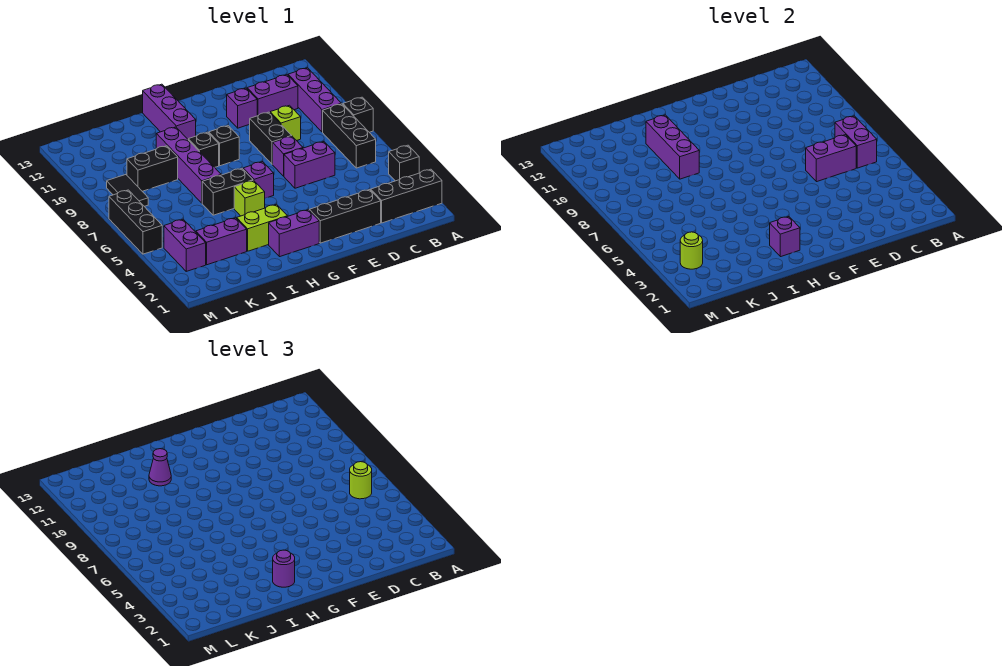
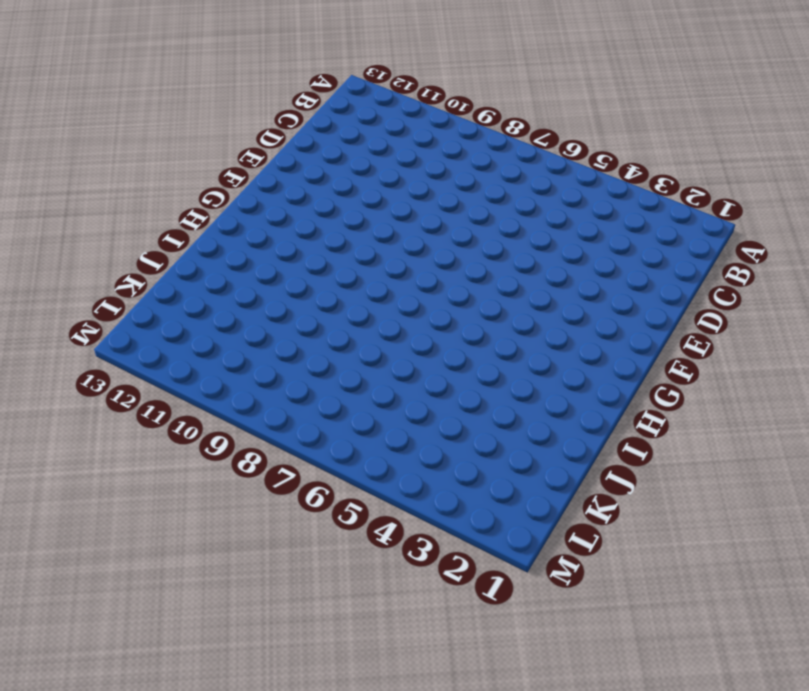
none -> black 1x3 brick [371,169,442,223]
none -> black 1x1 brick [389,145,419,181]
none -> black 1x1 brick [343,97,373,132]
none -> black 1x3 brick [323,104,376,168]

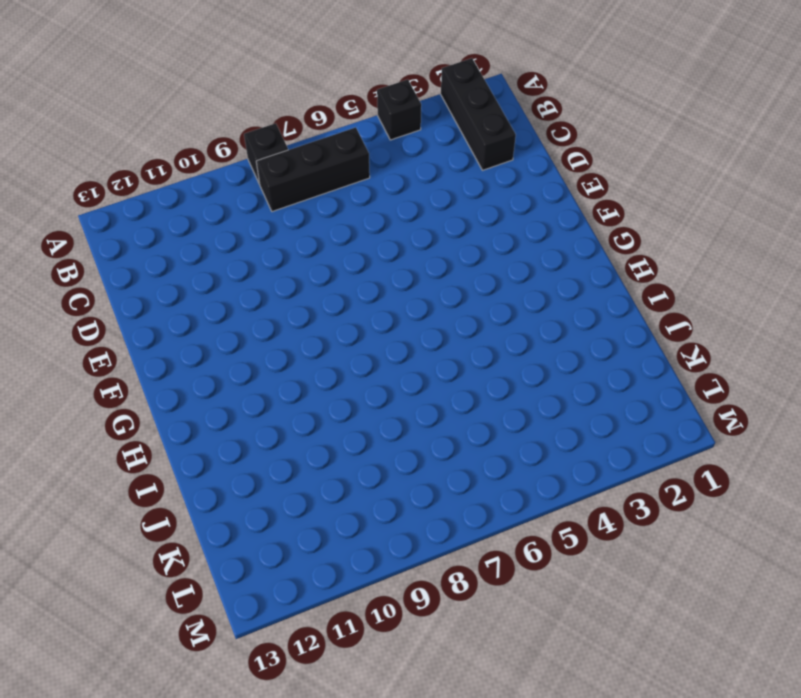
none -> purple 1x3 brick [288,68,341,132]
none -> purple 1x2 brick [247,75,298,116]
none -> black 1x3 brick [309,190,381,243]
none -> purple 1x2 brick [284,142,335,188]

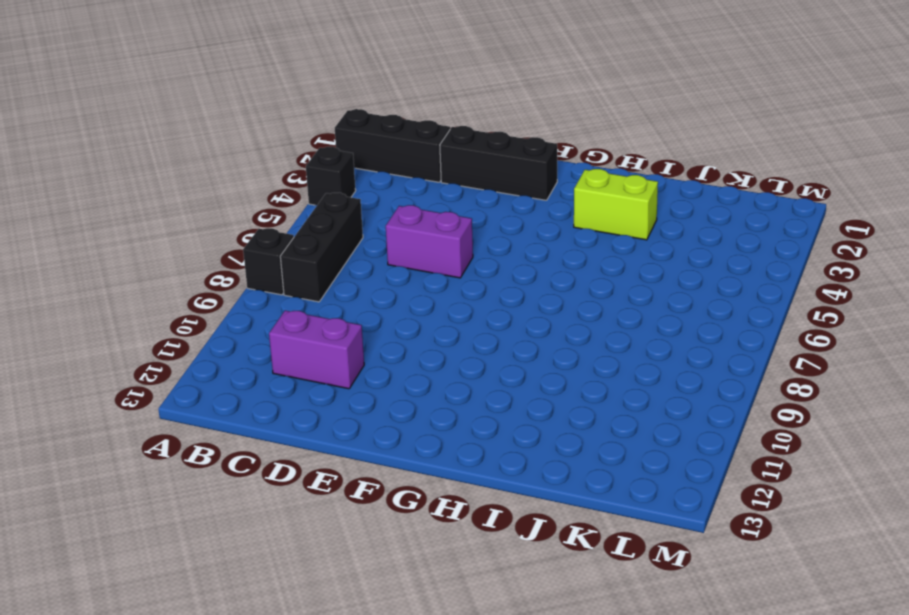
none -> purple 1x3 brick [288,68,341,132]
none -> lime 1x1 brick [270,105,301,141]
none -> purple 1x1 brick [273,136,303,176]
none -> black 1x2 brick [250,112,291,164]

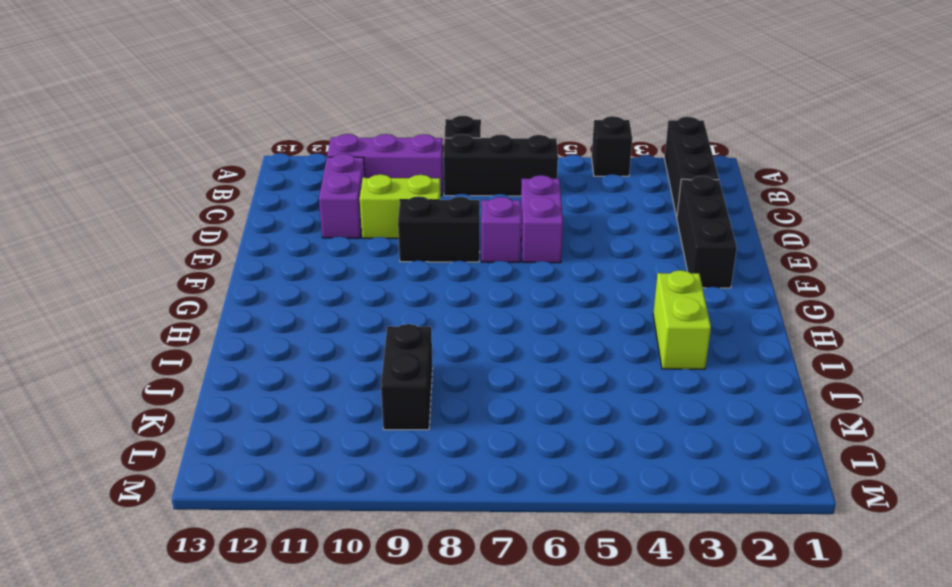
lime 1x2 brick [360,174,441,238] -> lime 1x1 brick [270,105,301,141]
none -> purple 1x1 brick [227,88,257,128]
none -> purple 1x2 brick [269,210,319,257]
none -> purple 1x1 brick [243,162,274,198]
none -> black 1x1 brick [209,126,239,166]

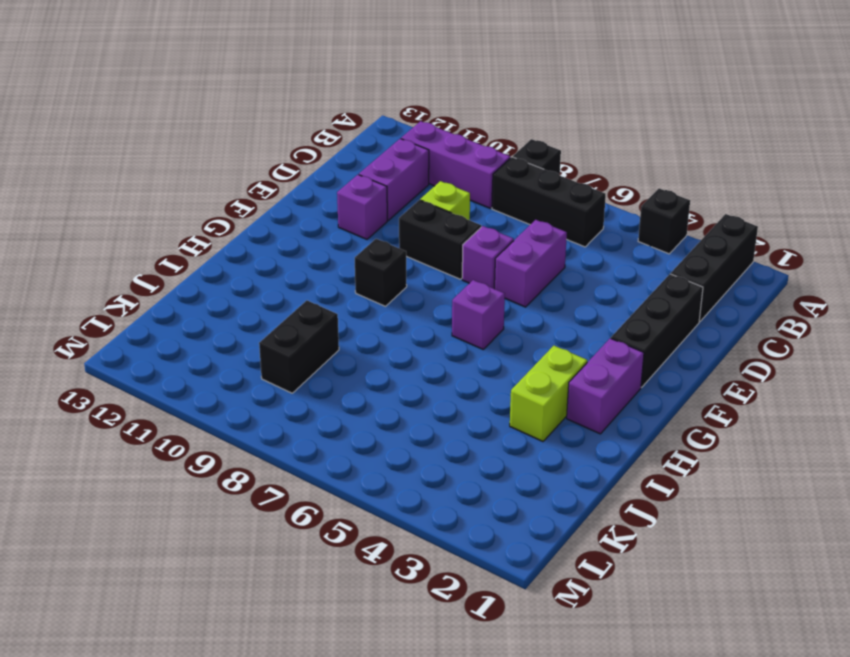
none -> lime 1x1 brick [234,180,265,216]
none -> black 1x2 brick [202,169,253,215]
none -> black 1x1 brick [188,132,219,167]
none -> purple 1x3 brick [143,84,196,139]

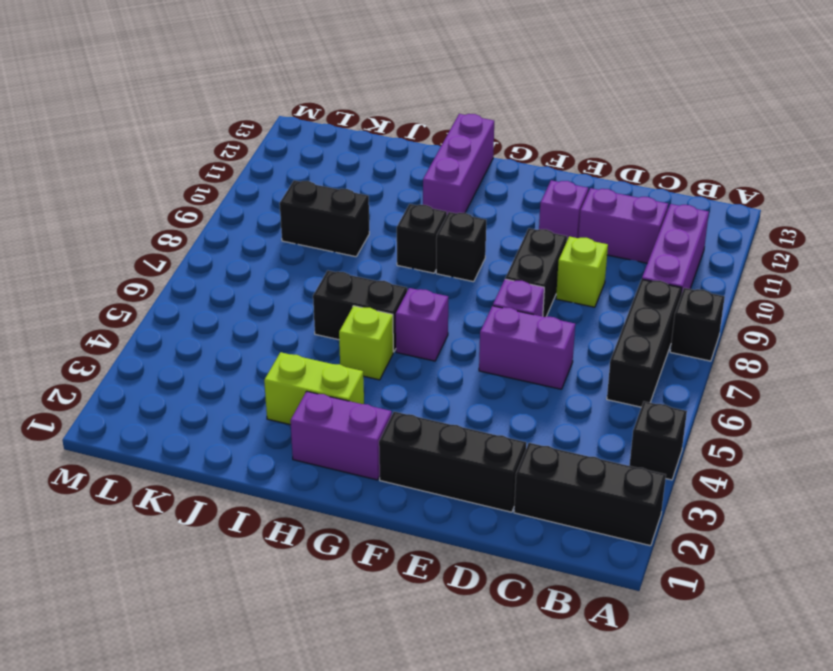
none -> purple 1x4 brick [156,127,221,203]
none -> purple 1x2 brick [196,218,247,265]
none -> purple 1x2 brick [164,219,206,271]
none -> black 1x2 tile [107,174,148,206]

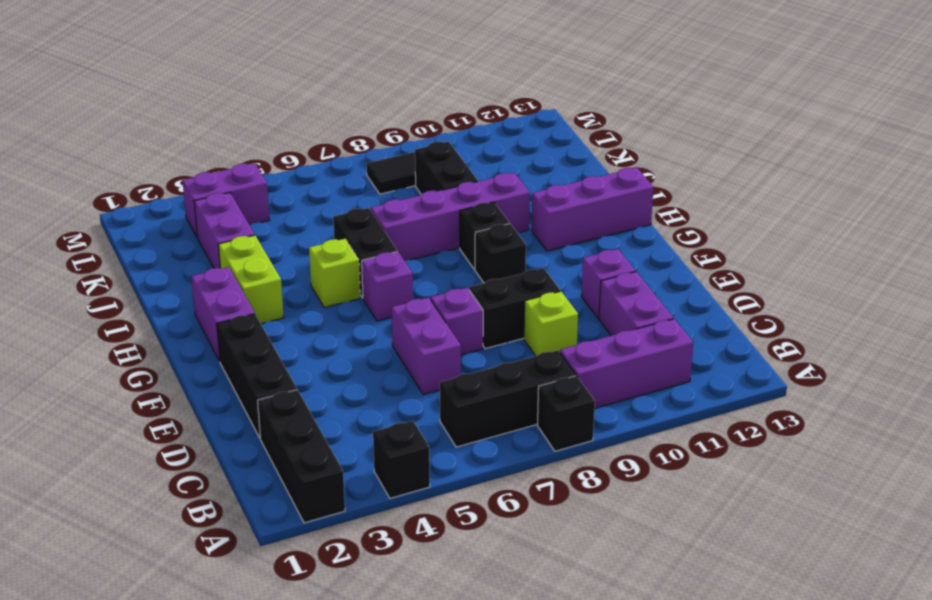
none -> black 1x3 brick [109,190,162,254]
none -> purple 1x2 brick [835,116,877,168]
none -> purple 1x2 brick [806,135,856,182]
none -> purple 1x1 brick [770,217,800,257]

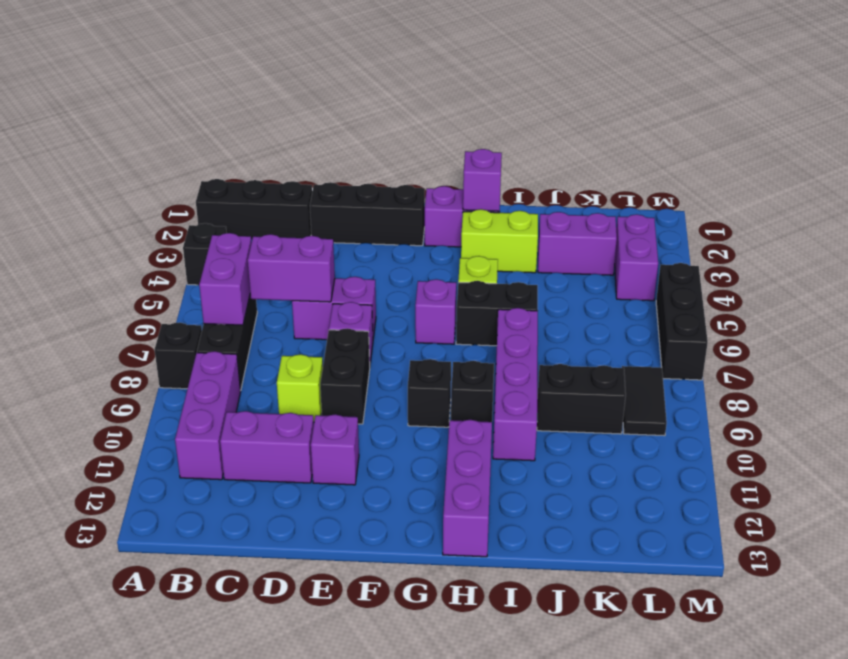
none -> purple 1x3 brick [646,115,699,179]
none -> lime 1x1 round brick [680,232,703,269]
none -> lime 1x1 round brick [350,462,372,499]
none -> purple 1x1 round brick [273,550,295,587]

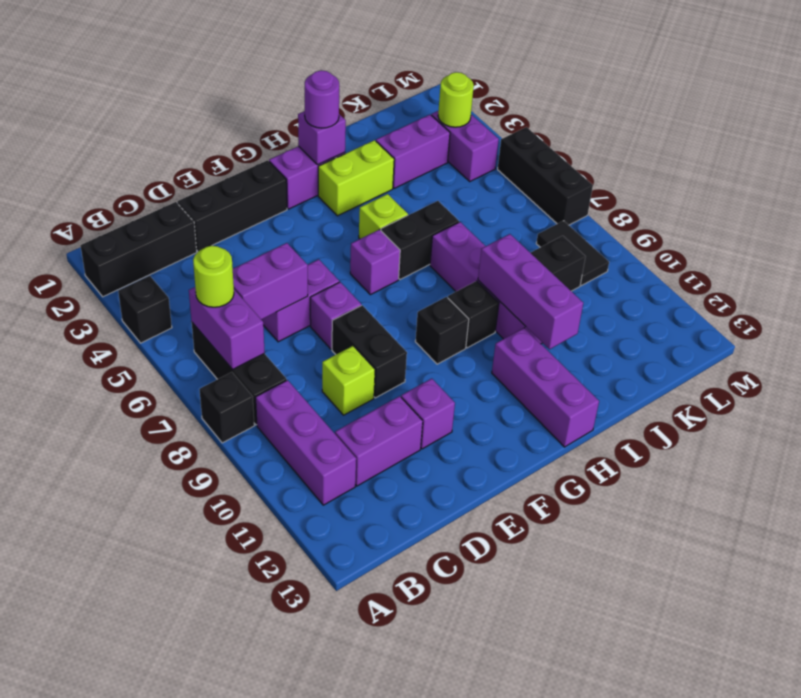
none -> purple 1x1 cone [149,449,171,486]

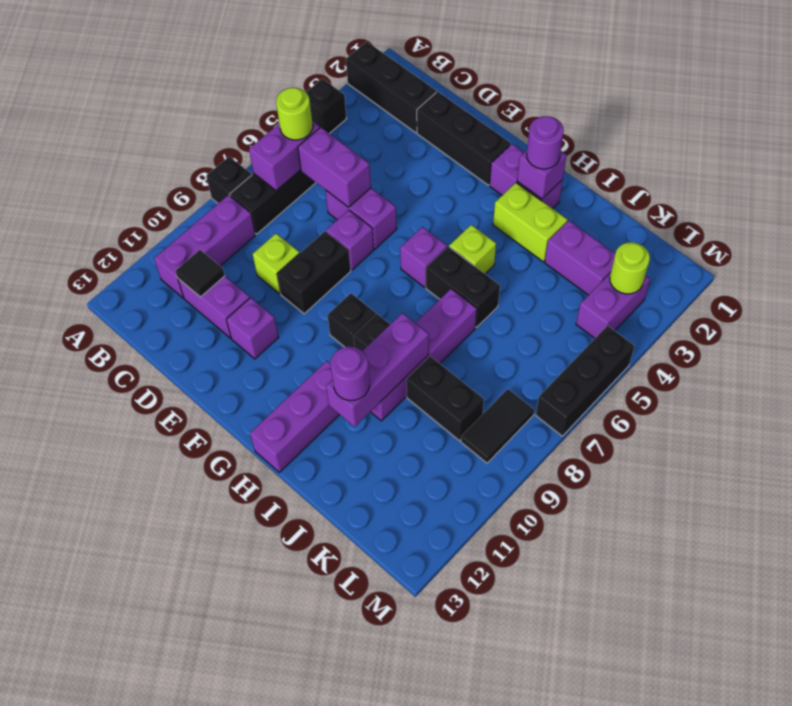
black 1x1 tile [176,250,225,297] -> none
purple 1x1 round brick [331,347,370,401] -> purple 1x1 cone [149,449,171,486]

